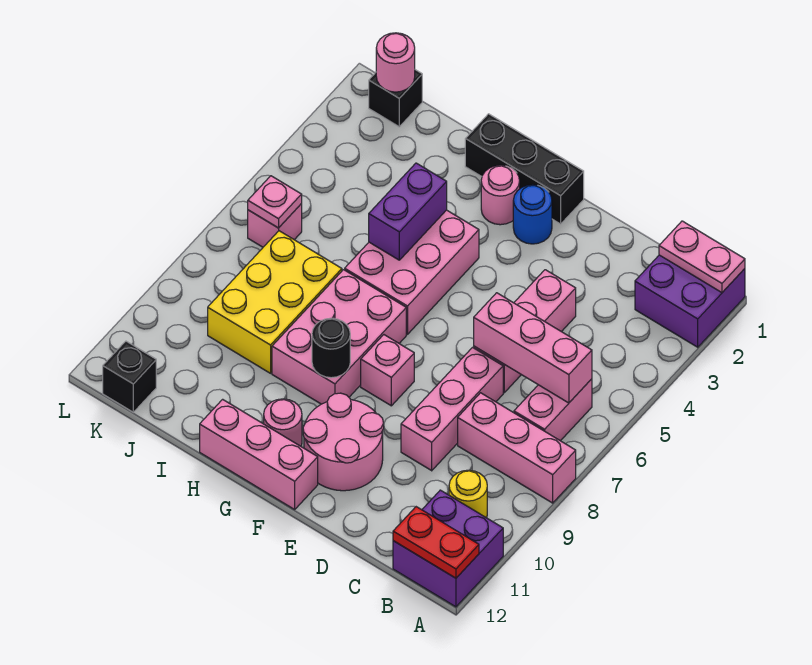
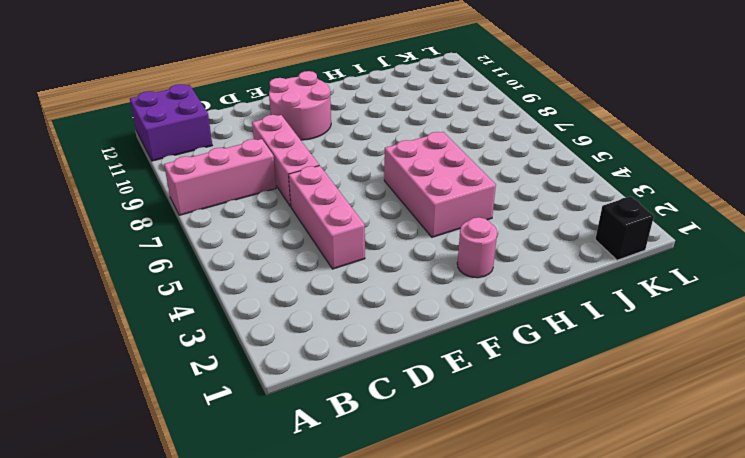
none -> purple 2x2 brick [635,255,745,347]
none -> pink 1x2 brick [514,379,592,441]
none -> yellow 1x1 round brick [449,470,487,518]

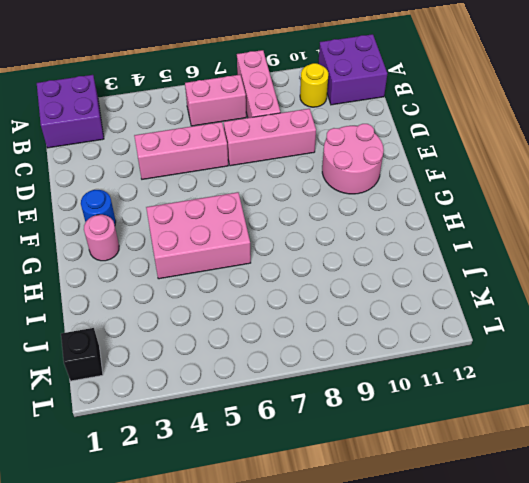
none -> black 1x3 brick [465,114,584,224]
none -> pink 1x1 brick [361,335,414,406]
none -> pink 1x3 brick [200,399,318,509]

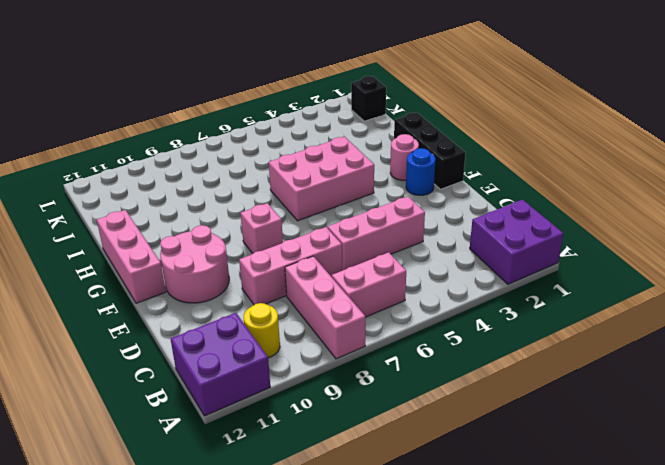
none -> pink 2x3 brick [272,270,406,404]
none -> pink 1x1 round brick [264,399,302,446]
none -> yellow 2x3 brick [208,231,342,373]

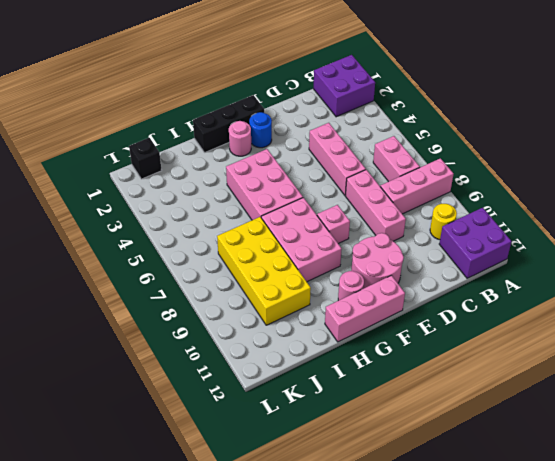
yellow 2x4 brick [217,217,311,325] -> yellow 2x3 brick [208,231,342,373]
none -> pink 1x1 brick [248,204,302,247]
none -> black 1x1 brick [103,341,156,412]
none -> pink 1x2 plate [659,221,745,293]

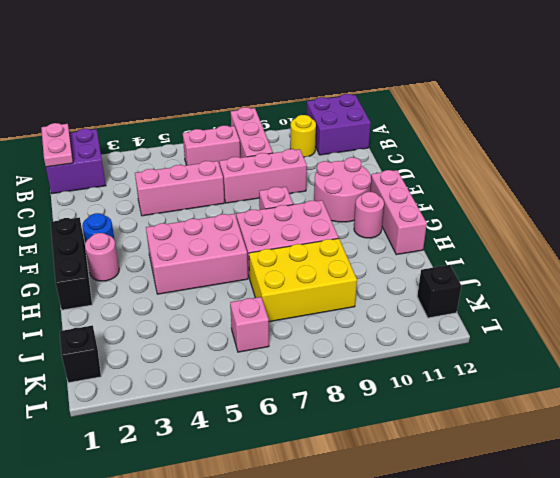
none -> red 1x2 plate [393,507,479,578]
none -> pink 1x3 brick [474,293,592,403]
none -> black 1x1 round brick [312,318,350,378]

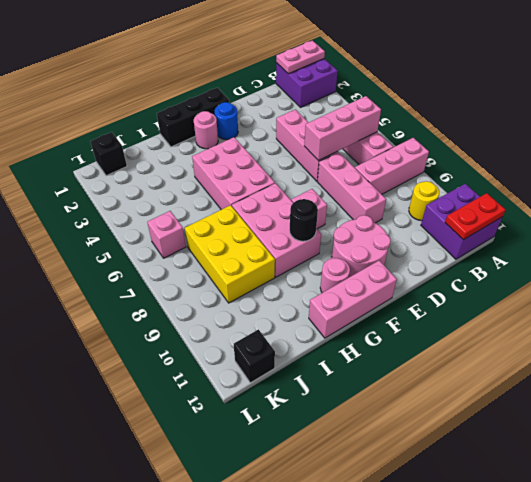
none -> purple 1x2 brick [369,163,447,260]
none -> pink 1x1 round brick [376,33,415,92]
none -> pink 1x1 plate [248,176,302,228]

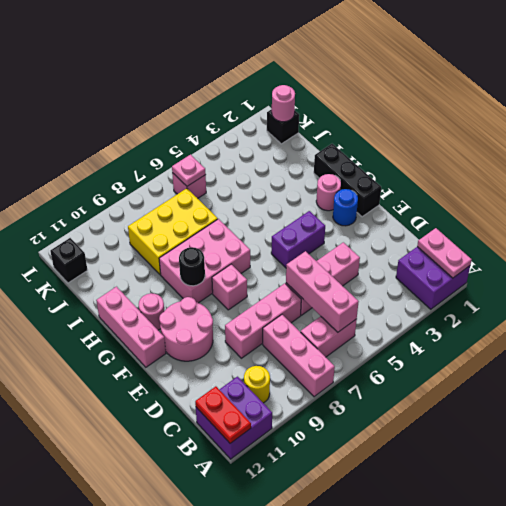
purple 1x2 brick [271,211,325,268] -> purple 1x2 brick moved to [369,163,447,260]
none -> pink 2x3 brick [345,210,479,334]

